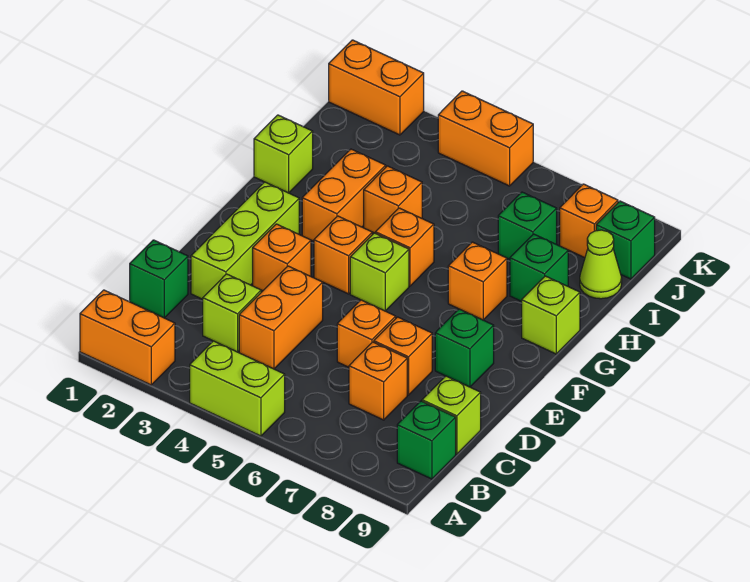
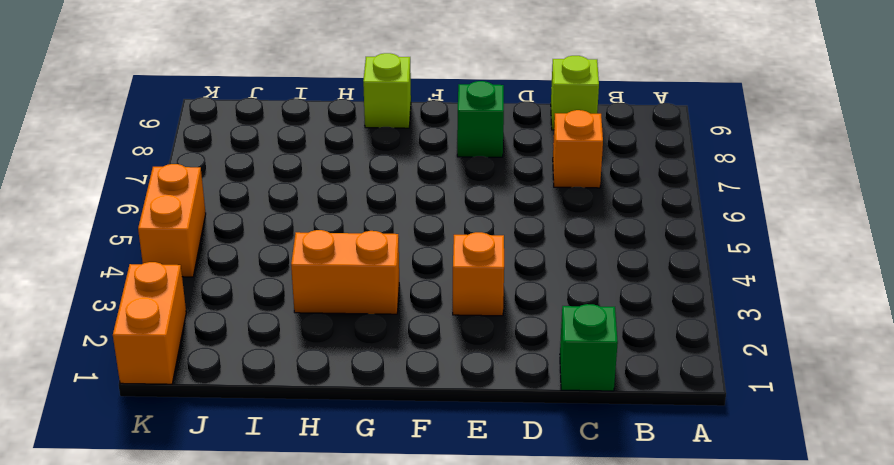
none -> orange 1x2 brick [80,290,175,385]
none -> lime 1x2 brick [190,341,285,436]
none -> green 1x1 brick [397,401,456,479]

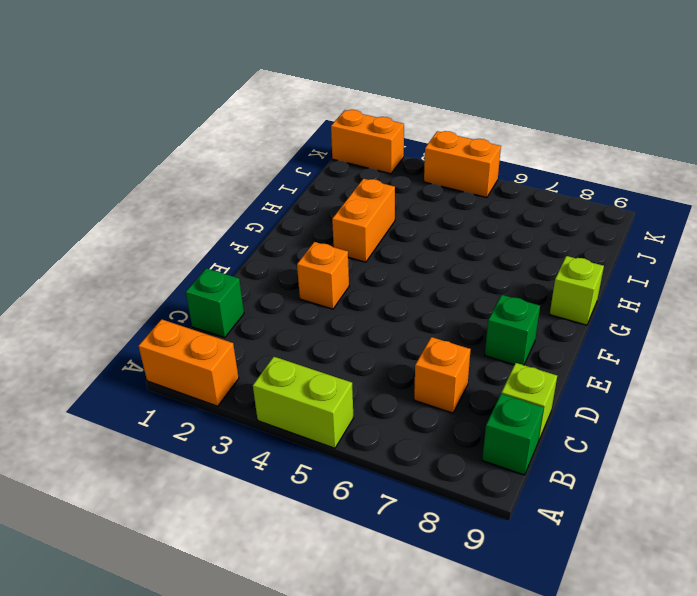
none -> lime 1x1 brick [203,274,261,352]
none -> orange 1x2 brick [239,266,323,369]
none -> lime 1x3 brick [191,182,299,299]

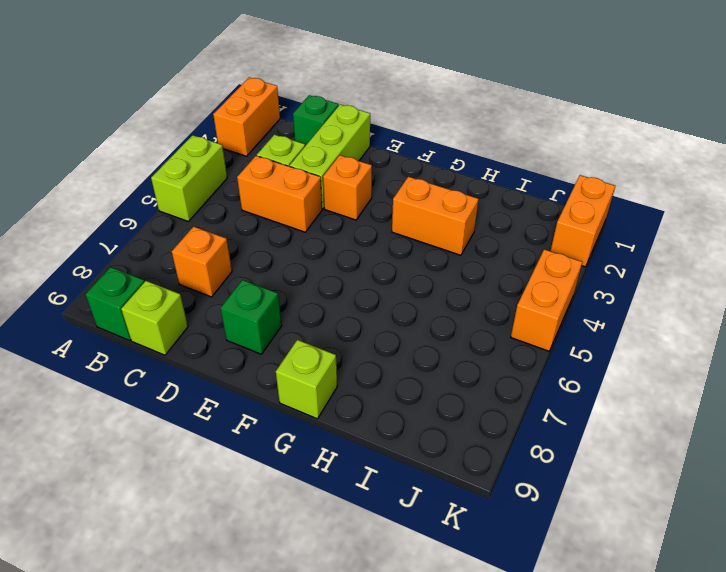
lime 1x3 brick [290,104,370,209] -> lime 1x3 brick turned to [191,182,299,299]
none -> orange 1x1 brick [337,300,396,367]
none -> orange 1x1 brick [374,317,432,395]
none -> orange 1x1 brick [314,216,372,294]

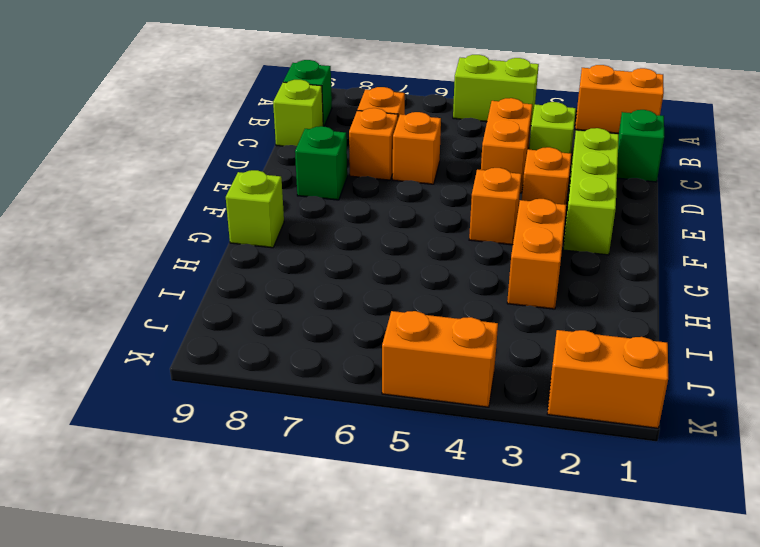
none -> lime 1x1 brick [350,233,409,311]
none -> orange 1x1 brick [375,208,434,286]
none -> orange 1x1 brick [448,242,507,320]

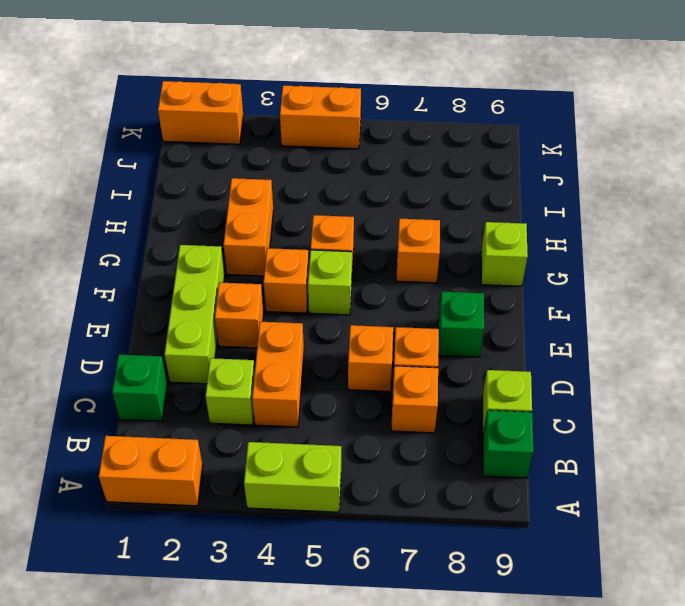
none -> lime 1x1 brick [254,115,313,193]
none -> orange 1x1 brick [364,166,422,233]
none -> green 1x1 brick [510,234,568,301]

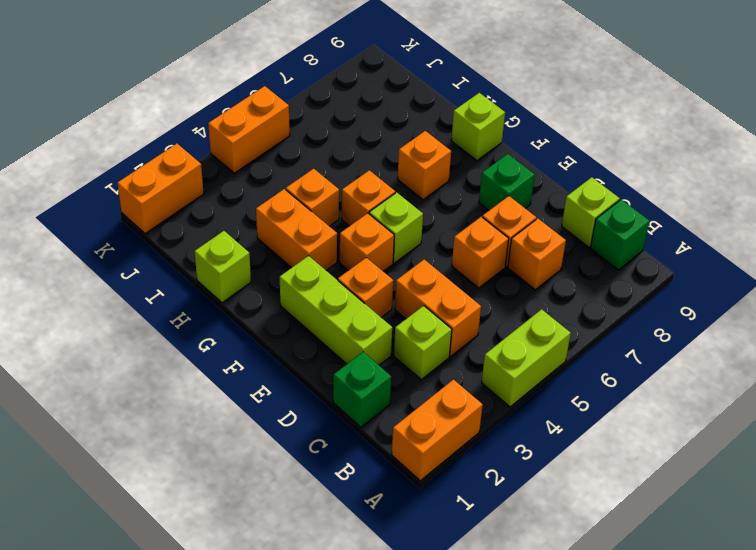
none -> green 1x1 brick [510,234,568,301]
none -> green 1x1 brick [498,192,557,259]
none -> lime 1x1 cone [580,230,622,299]

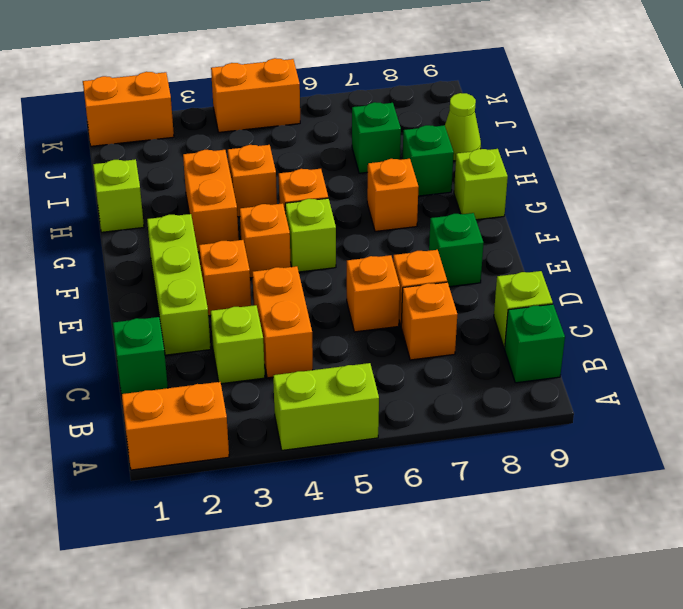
none -> orange 1x1 brick [560,184,618,258]
none -> green 1x1 brick [596,201,655,279]

